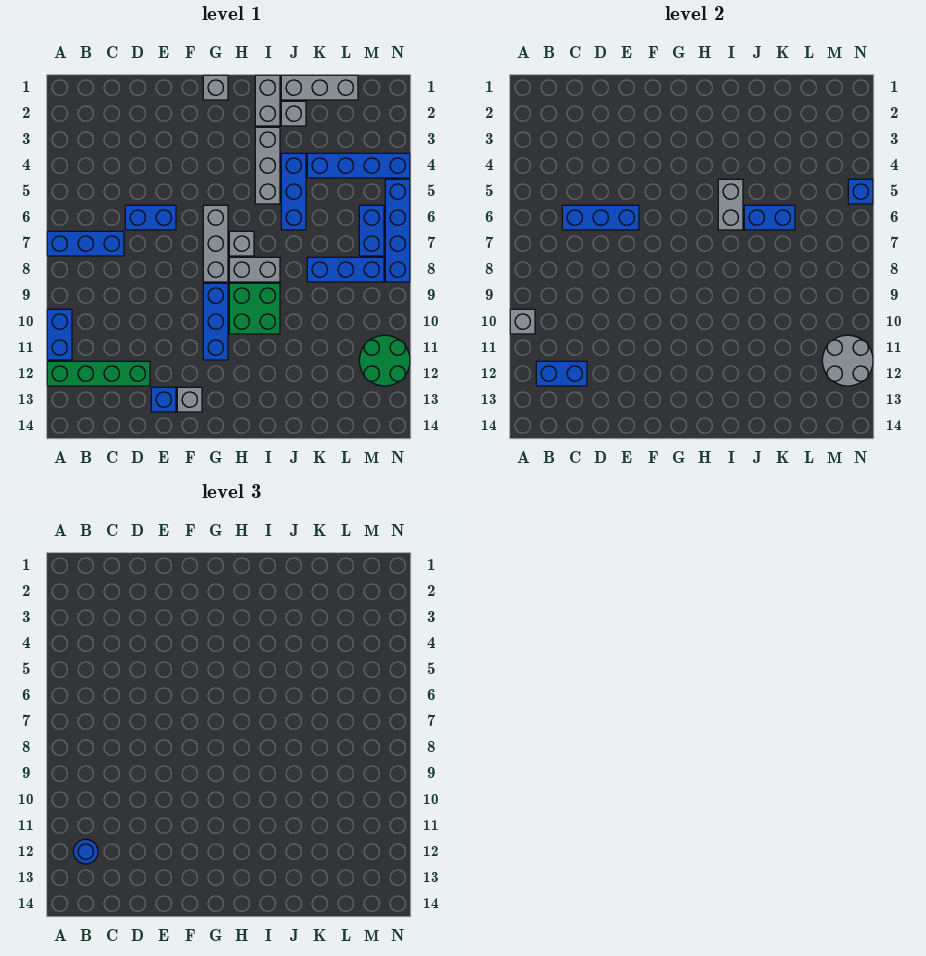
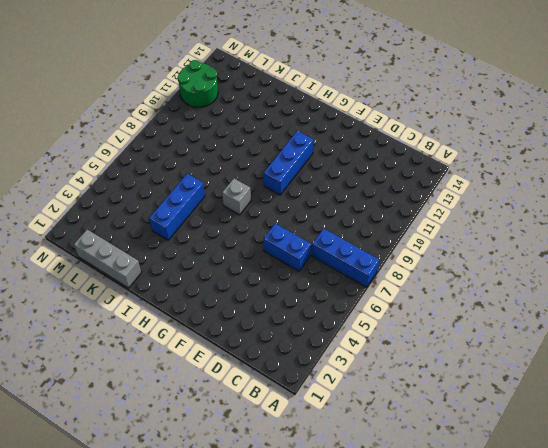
none -> blue 1x2 brick [47,309,72,360]
none -> green 1x4 brick [47,361,150,386]
none -> blue 1x1 brick [151,387,176,412]
none -> grey 1x1 brick [177,387,202,412]

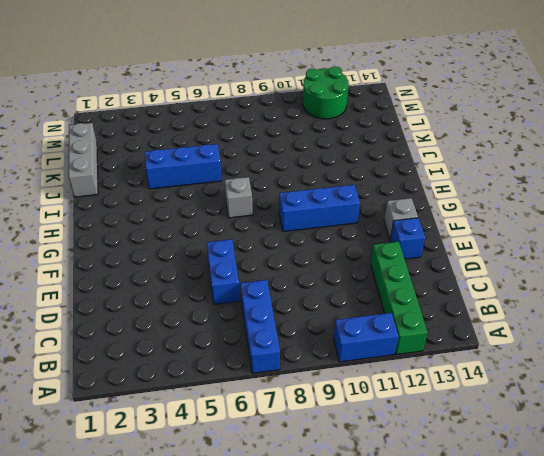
none -> grey 1x1 brick [203,75,228,100]
none -> grey 1x3 brick [203,205,228,282]
none -> grey 1x2 brick [229,257,280,282]
none -> green 2x2 brick [229,283,280,334]

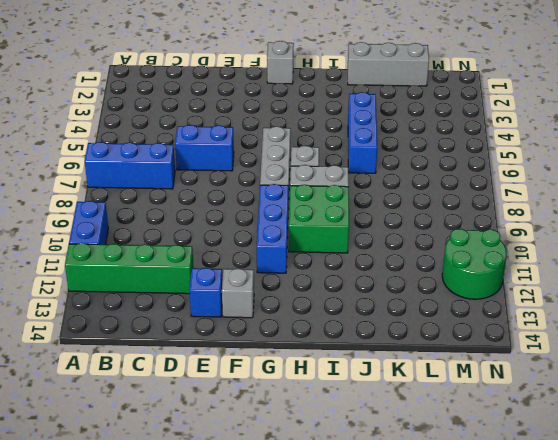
none -> grey 1x2 brick [255,75,280,126]
none -> grey 1x3 brick [255,127,280,204]
none -> grey 1x1 brick [281,101,306,126]
none -> blue 1x4 brick [307,153,410,178]

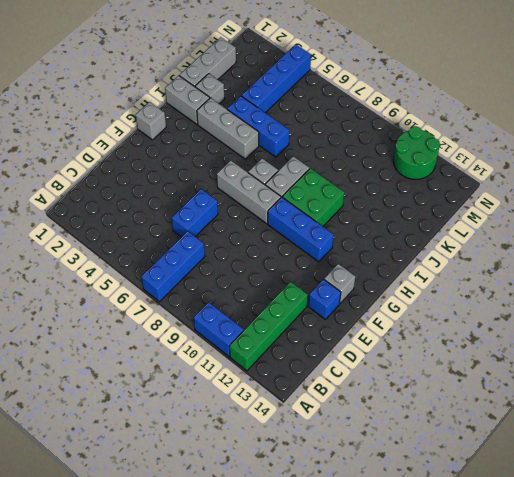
none -> blue 1x3 brick [307,257,384,282]
none -> blue 1x2 brick [359,205,384,256]
none -> blue 1x4 brick [385,179,410,282]
none -> grey 1x1 brick [510,309,535,334]

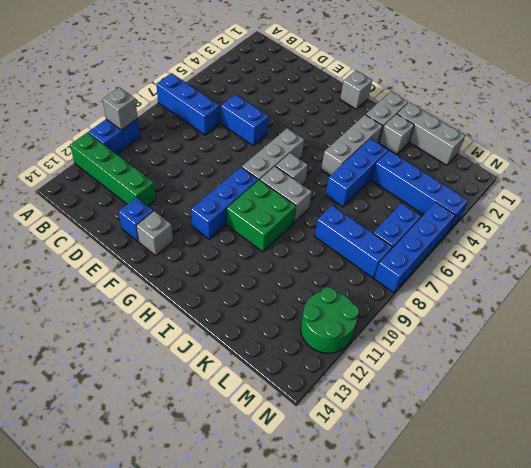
none -> blue 1x2 brick [536,361,587,386]
none -> blue 1x3 brick [562,205,639,230]
none -> grey 1x2 brick [718,179,743,230]
none -> blue 1x2 brick [744,205,795,230]

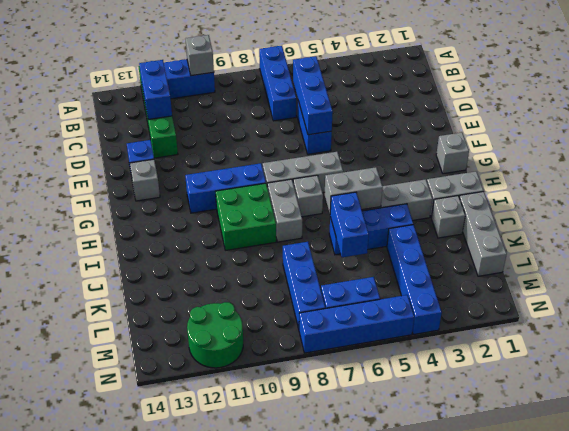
none -> grey 2x2 round brick [822,335,873,386]
none -> blue 1x1 brick [848,179,873,204]
none -> blue 1x1 round brick [73,839,98,864]

